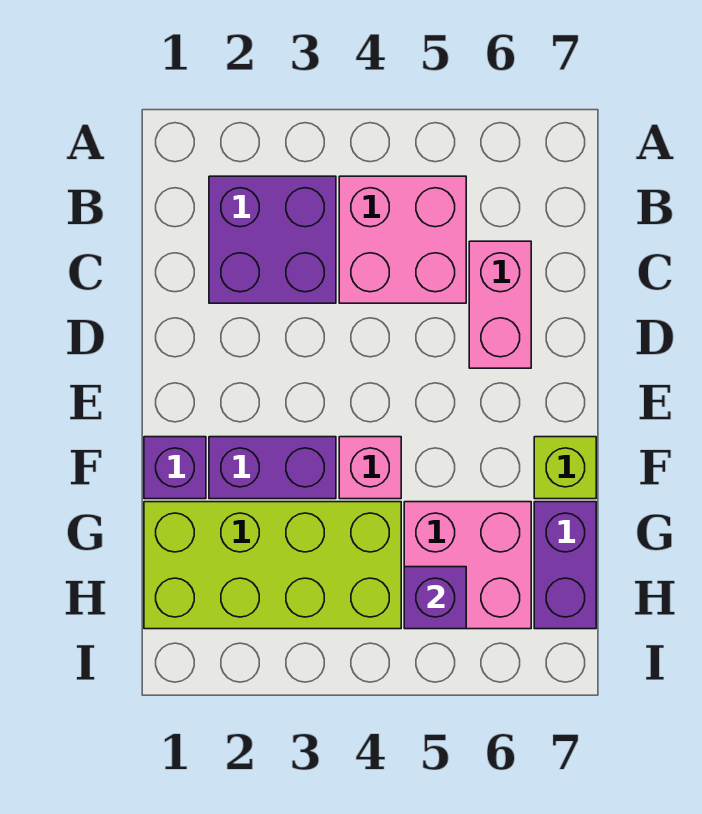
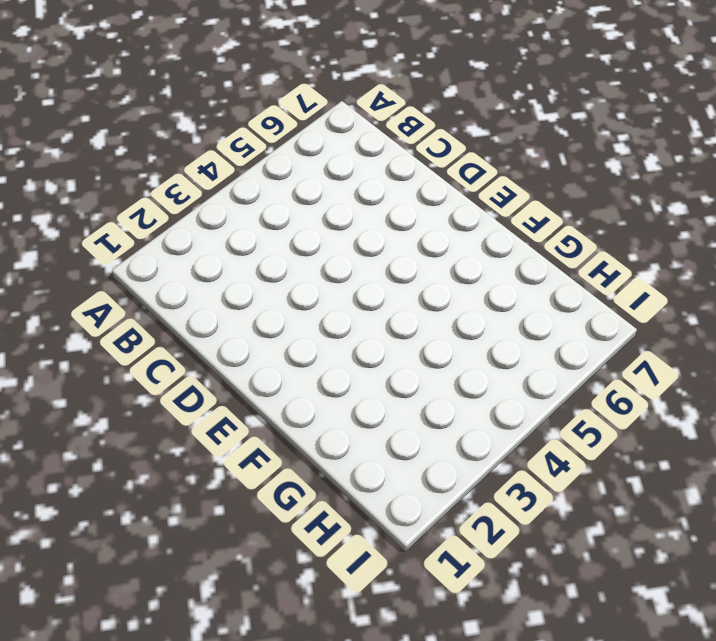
none -> purple 2x2 brick [209,176,336,303]
none -> pink 2x2 brick [339,176,466,303]

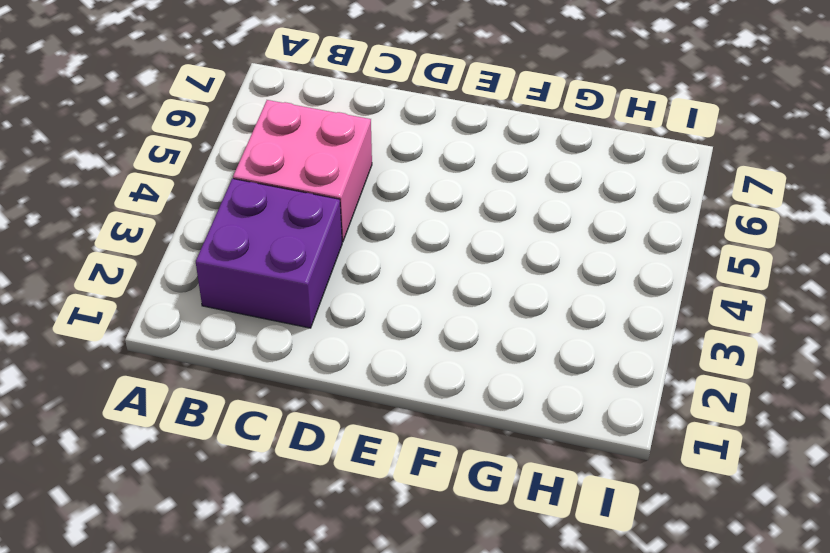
none -> pink 1x2 brick [469,241,531,368]
none -> purple 1x1 brick [144,437,206,499]

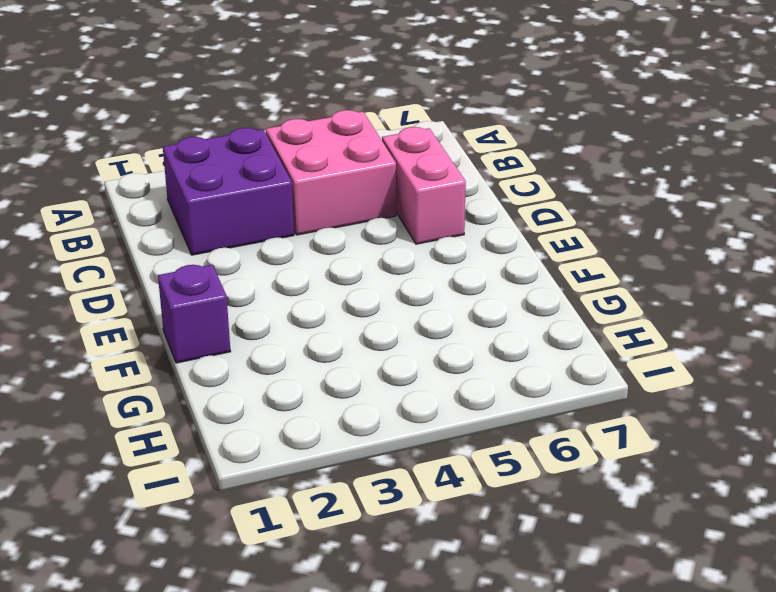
none -> purple 1x2 brick [209,437,336,499]
none -> pink 1x1 brick [339,437,401,499]

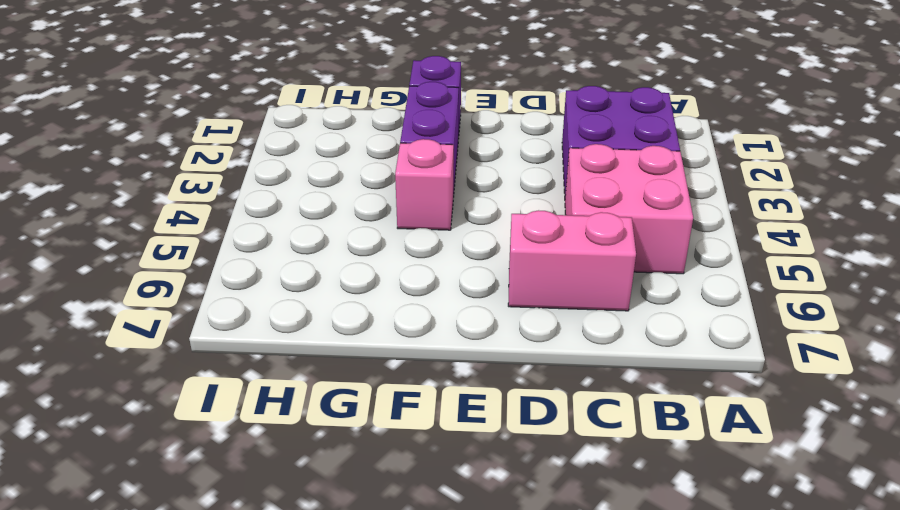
none -> lime 1x1 brick [534,437,596,499]
none -> lime 2x4 brick [144,502,401,629]

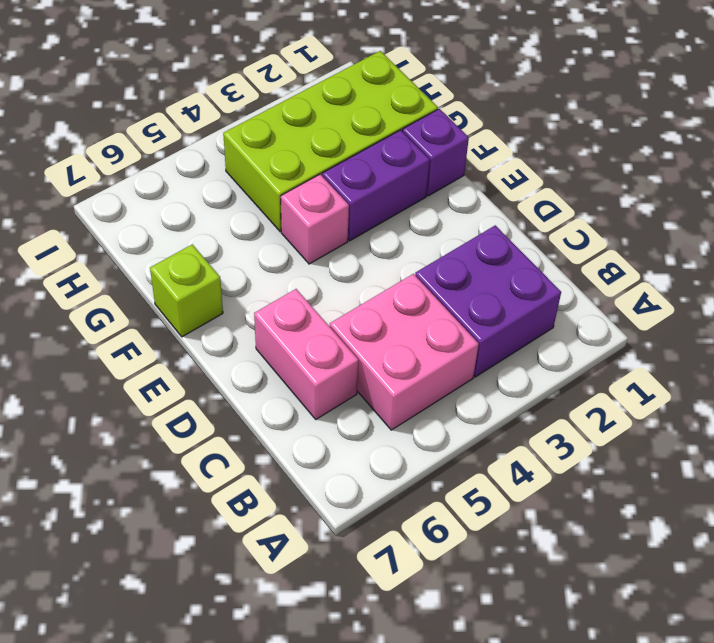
none -> pink 2x2 brick [404,502,531,629]
none -> purple 1x2 brick [534,502,596,629]

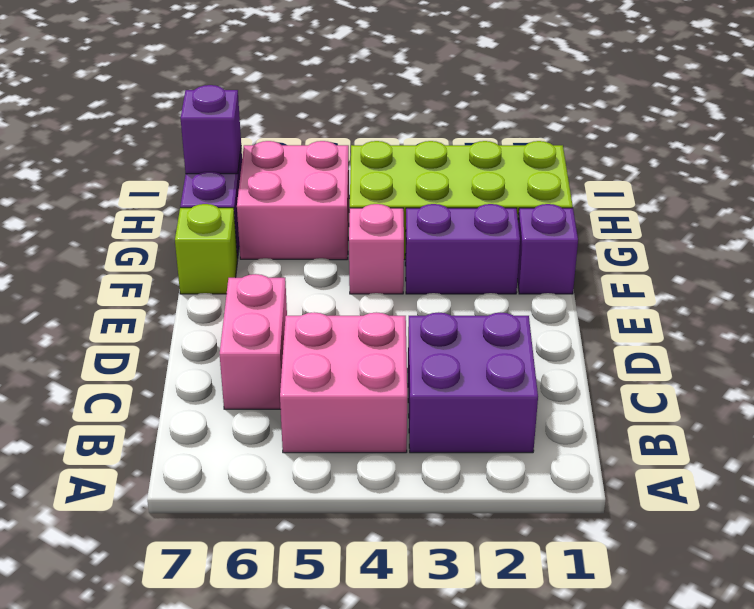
purple 1x1 brick [181,85,241,174] -> purple 1x1 brick moved to [404,567,466,629]

